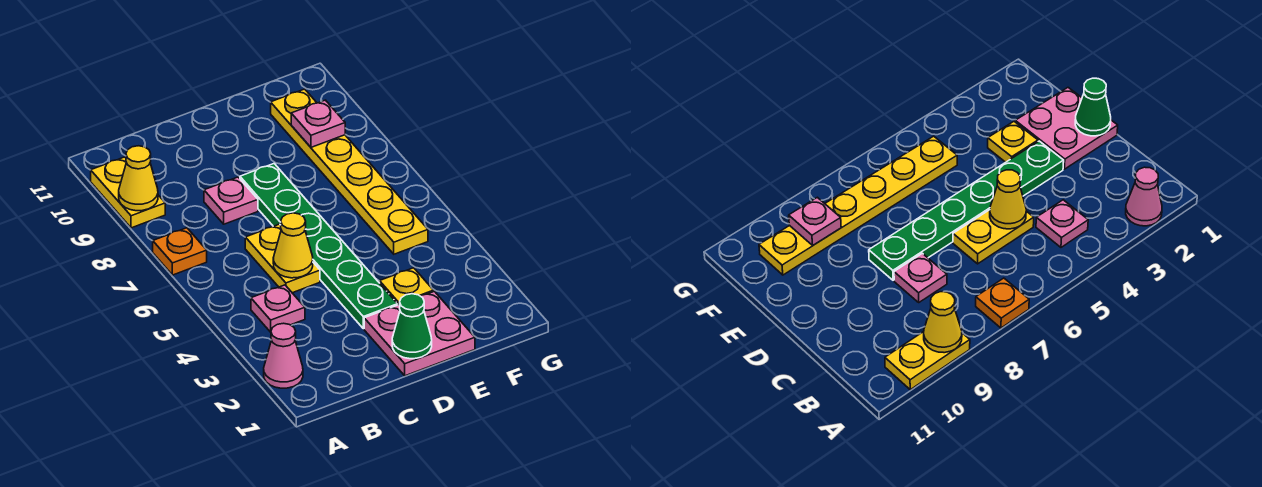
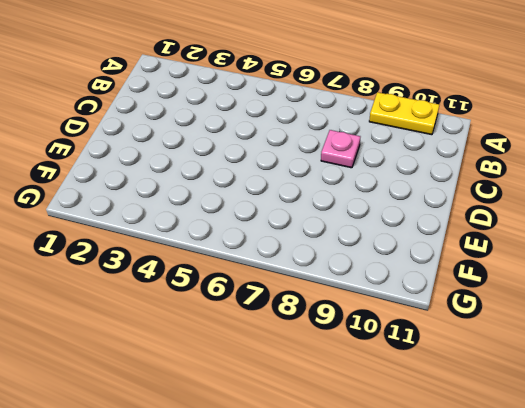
none -> pink 1x1 cone [264,323,303,388]
none -> orange 1x1 plate [153,228,207,275]
none -> pink 1x1 plate [251,285,305,332]

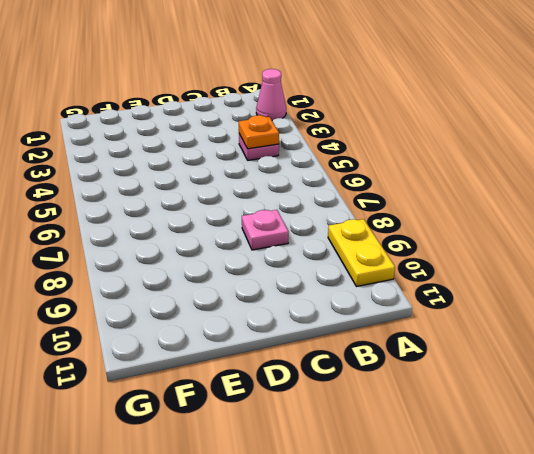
orange 1x1 plate [239,115,279,149] -> orange 1x1 plate moved to [153,228,207,275]
none -> yellow 1x2 plate [245,224,320,293]
none -> pink 2x2 plate [364,291,475,376]
none -> green 1x6 plate [240,164,398,329]

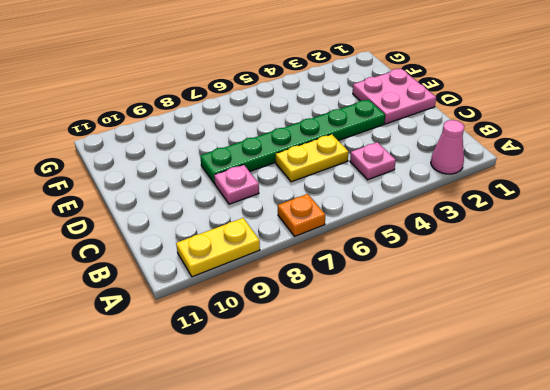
none -> yellow 1x1 plate [380,268,434,305]
none -> yellow 1x6 plate [271,89,428,254]
none -> yellow 1x1 cone [119,146,158,211]

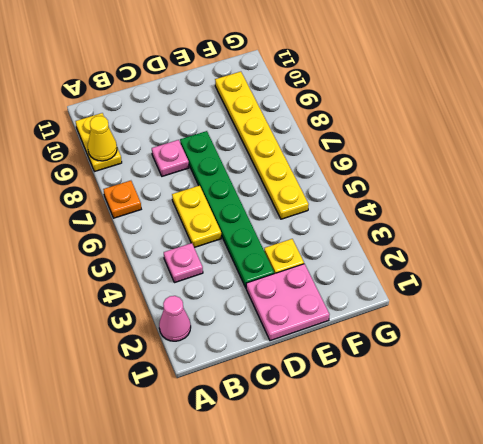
none -> yellow 1x1 cone [273,213,313,278]
none -> green 1x1 cone [392,294,432,359]
none -> pink 1x1 plate [291,100,345,147]

